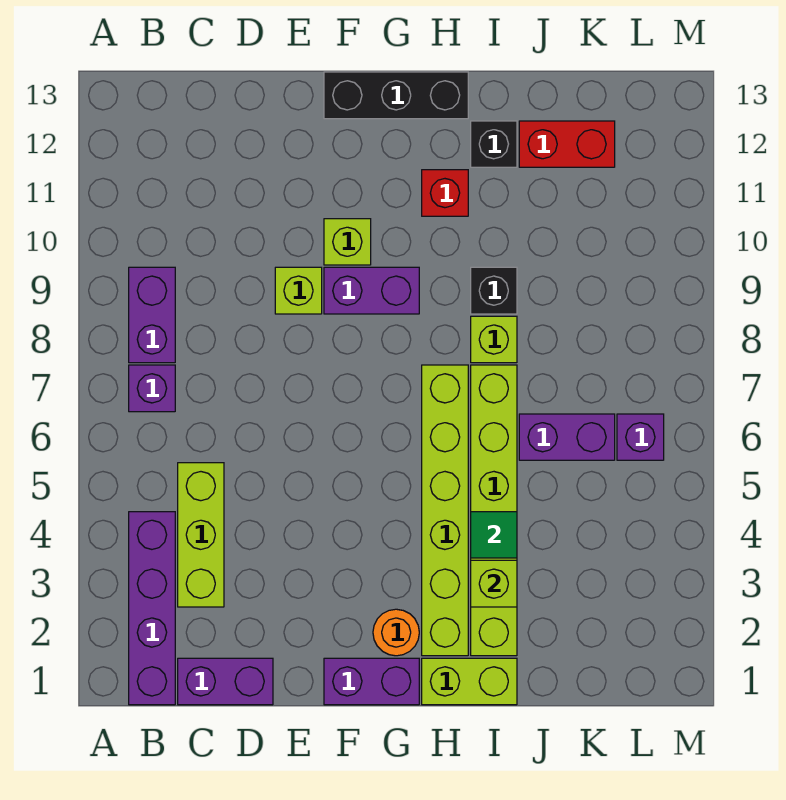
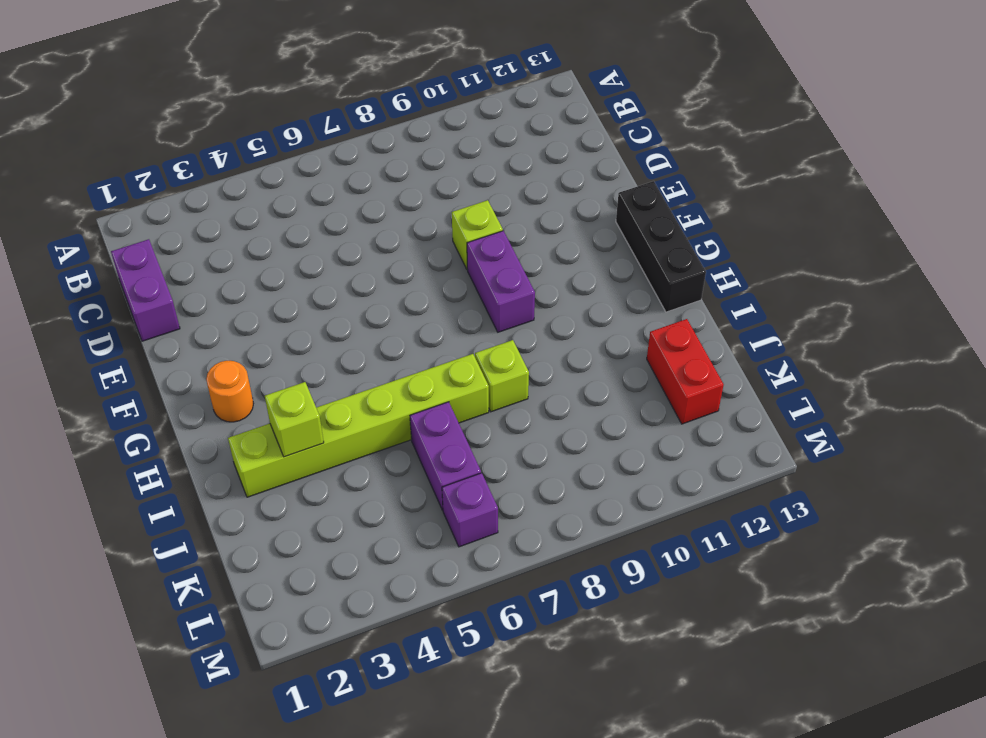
none -> purple 1x4 brick [129,512,175,705]
none -> purple 1x1 brick [129,365,175,412]
none -> purple 1x2 brick [129,267,175,363]

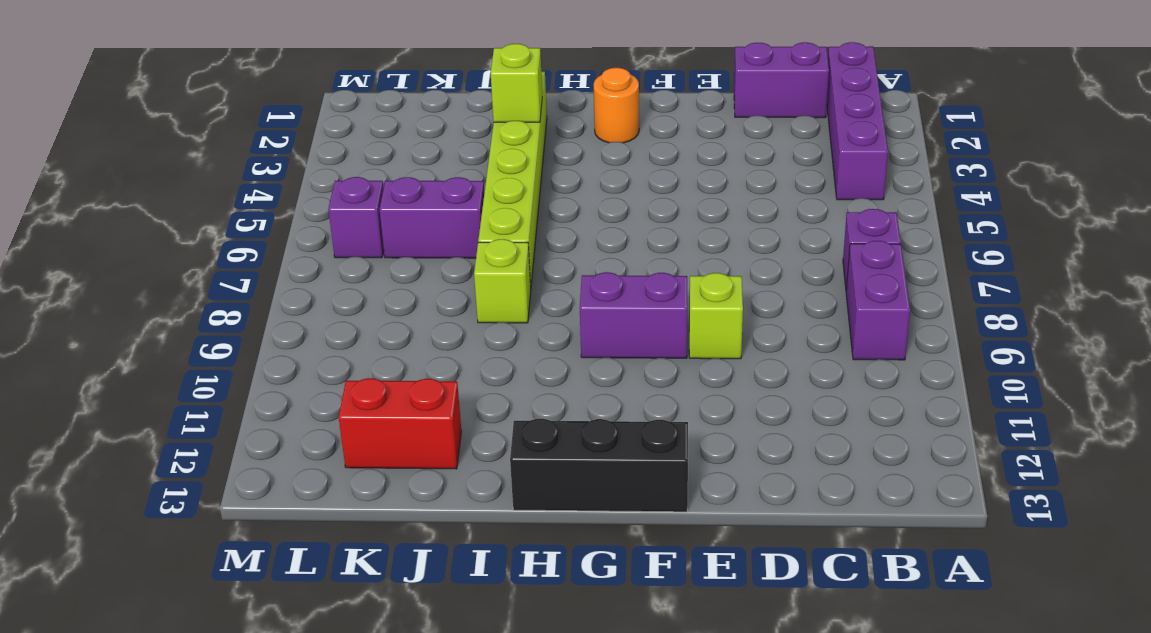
none -> lime 1x3 brick [178,463,224,607]
none -> purple 1x2 brick [324,658,419,705]
none -> lime 1x1 brick [324,219,371,265]

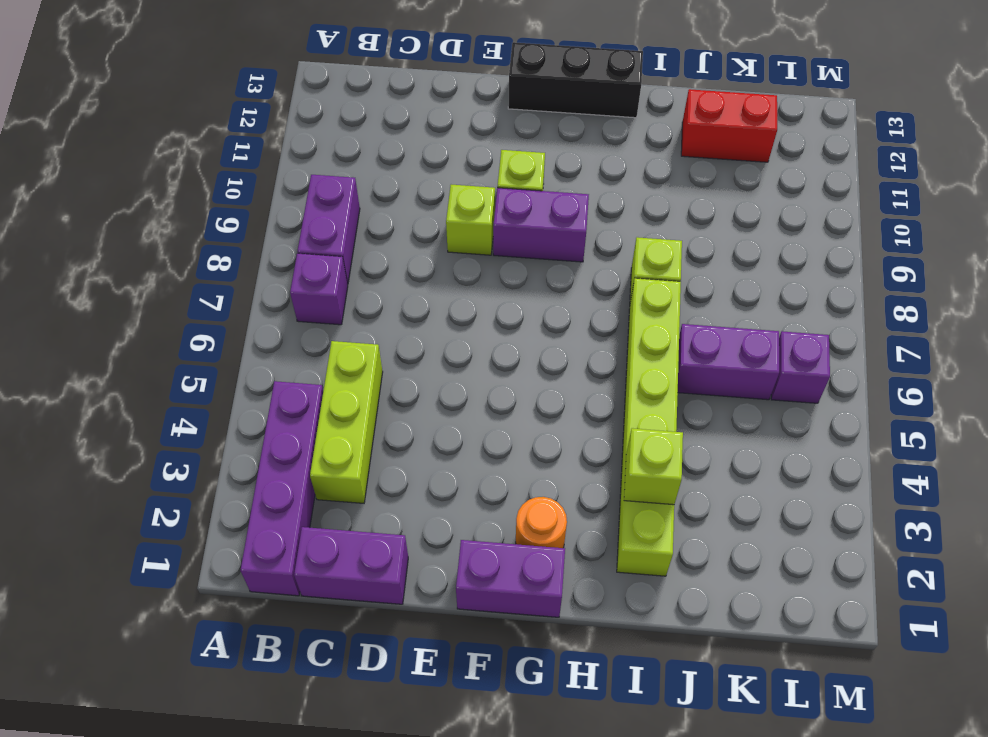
none -> lime 1x2 brick [422,658,517,705]
none -> lime 1x6 brick [422,365,468,656]
none -> red 1x1 brick [422,170,468,216]

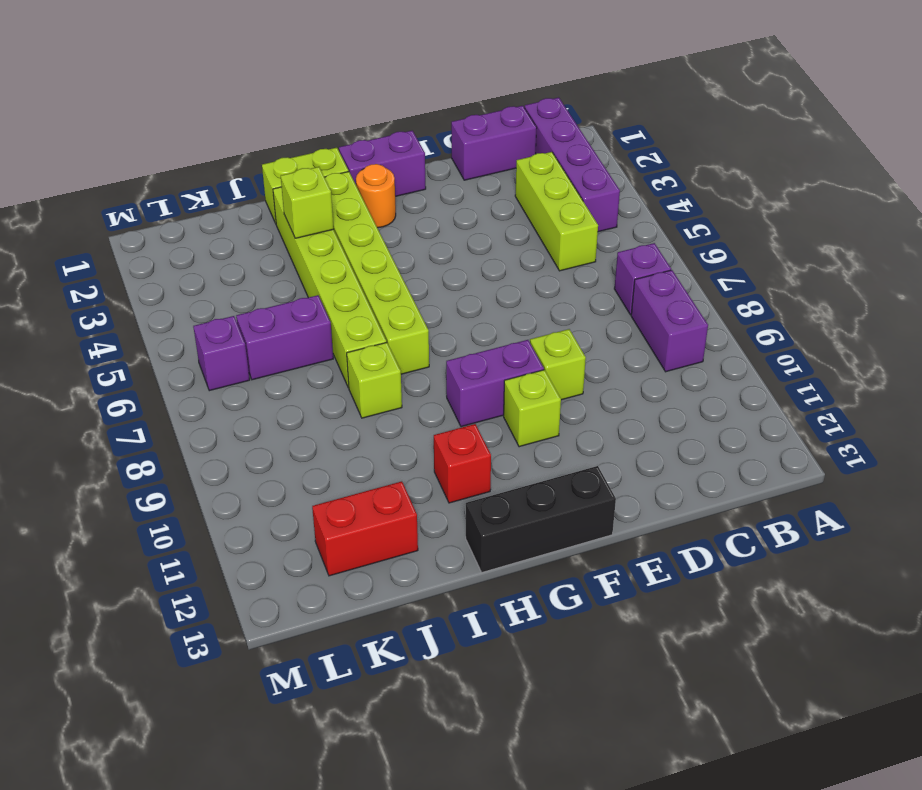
none -> black 1x1 brick [471,267,517,314]
none -> black 1x1 brick [471,121,517,167]
none -> green 1x1 tile [471,512,517,558]

